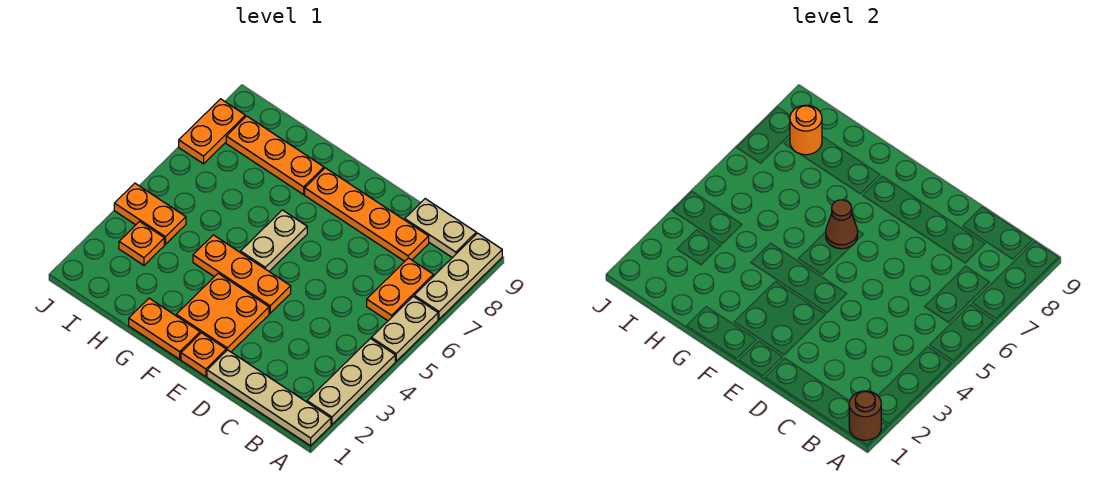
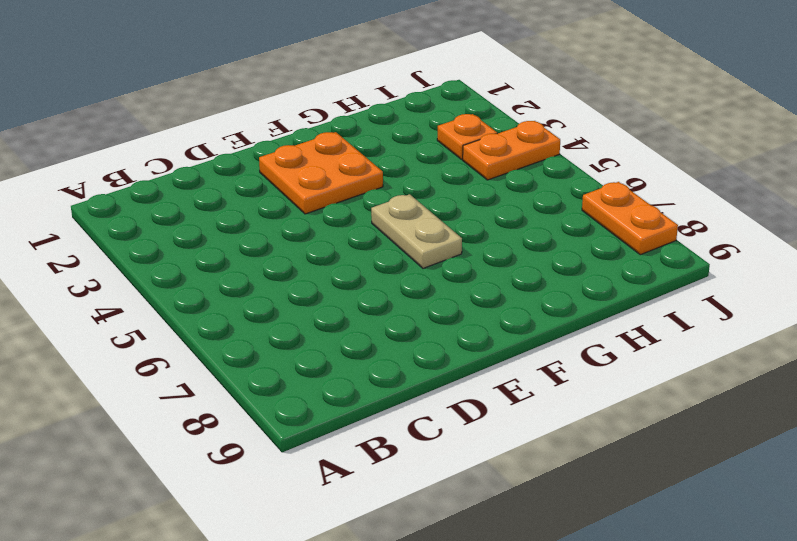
none -> tan 1x4 plate [207,350,331,446]
none -> tan 1x3 plate [307,339,395,425]
none -> tan 1x2 plate [371,296,438,361]

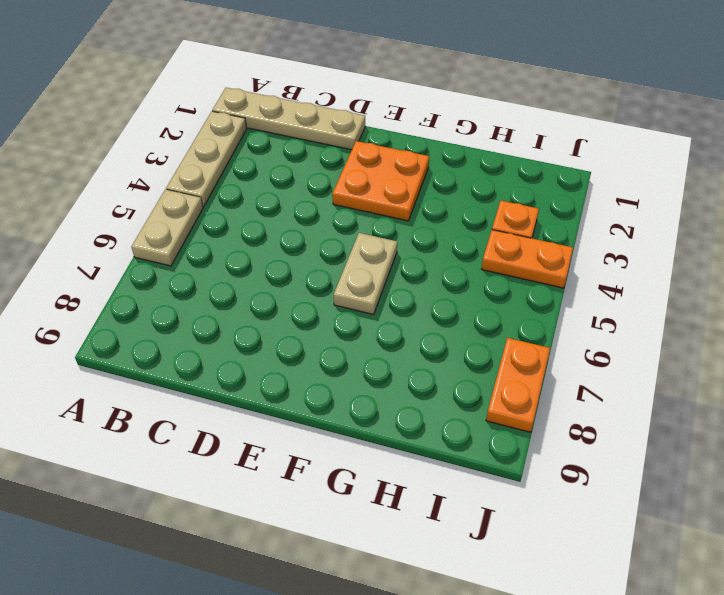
none -> tan 1x3 plate [414,233,502,319]
none -> orange 1x2 plate [367,258,433,321]
none -> tan 1x2 plate [405,199,476,258]

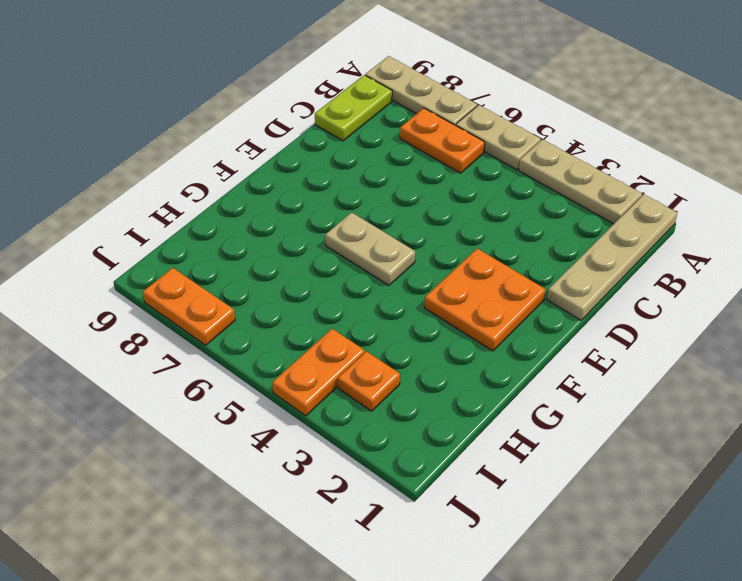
lime 1x2 plate [315,75,392,141] -> tan 1x2 plate [405,199,476,258]
none -> orange 1x4 plate [305,168,429,261]
none -> orange 1x1 plate [181,333,226,377]
none -> orange 1x3 plate [193,235,291,313]

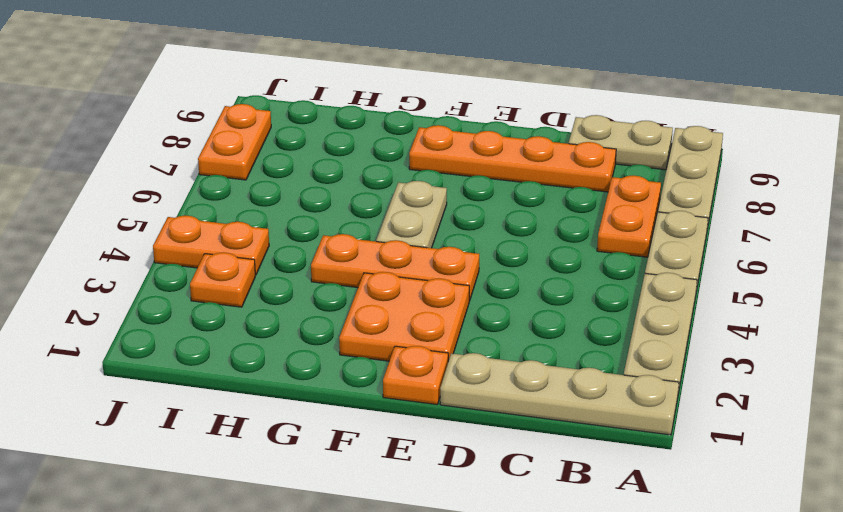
none -> orange 1x2 plate [129,298,200,359]
none -> orange 1x3 plate [226,116,324,195]
none -> brown 1x1 round brick [849,391,881,440]

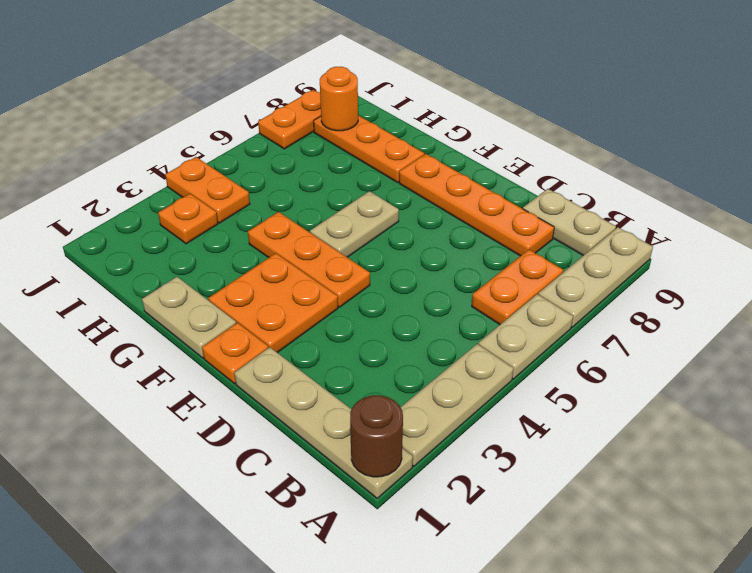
tan 1x2 plate [142,277,236,358] -> orange 1x2 plate [129,298,200,359]
none -> brown 1x1 cone [826,200,858,249]

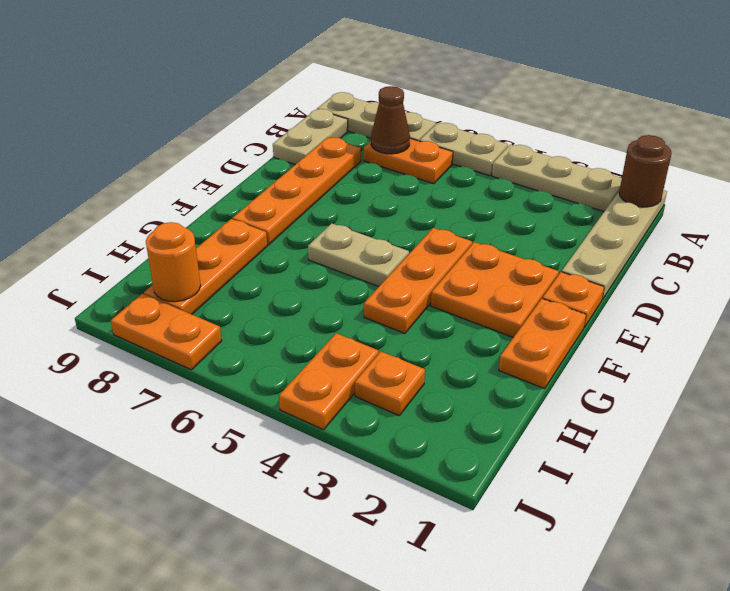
brown 1x1 cone [371,86,410,154] -> brown 1x1 cone moved to [826,200,858,249]

